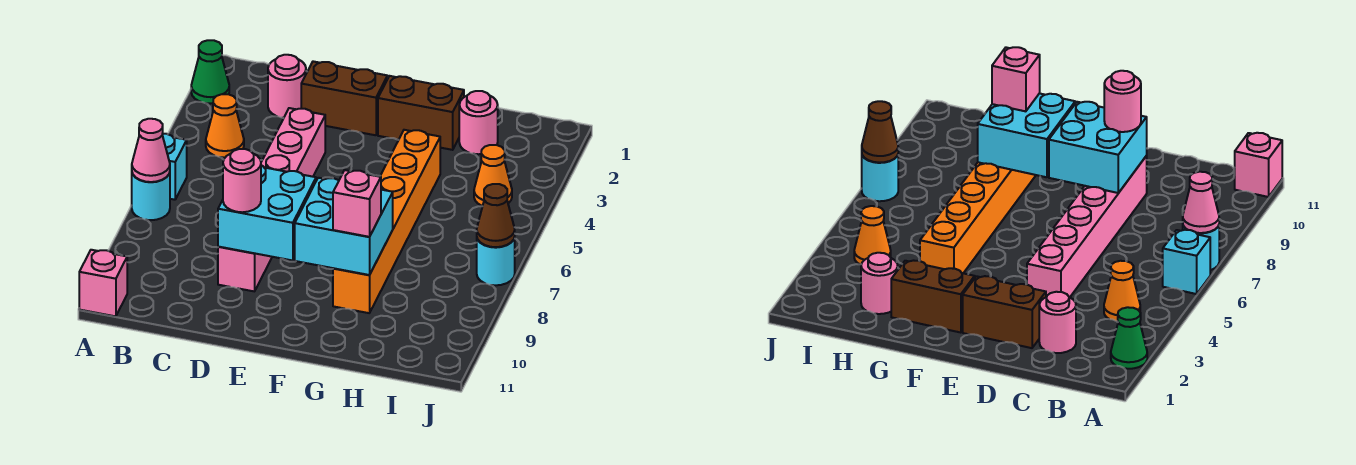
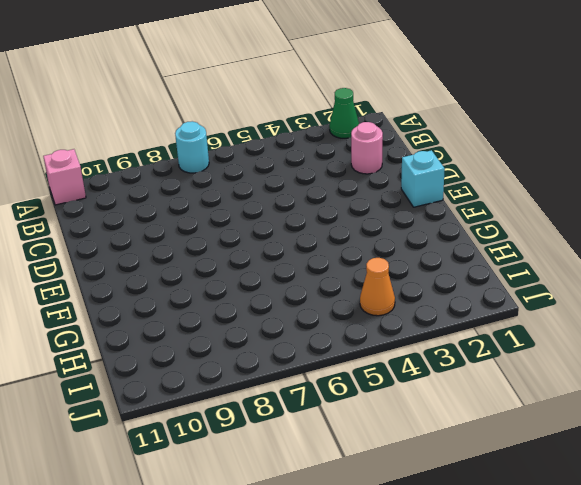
cyan 1x1 brick [401,150,445,207] -> cyan 1x1 brick moved to [162,134,187,200]
none -> orange 1x1 cone [206,94,244,157]
none -> brown 1x2 brick [301,61,387,135]
none -> pink 1x6 brick [218,108,325,291]

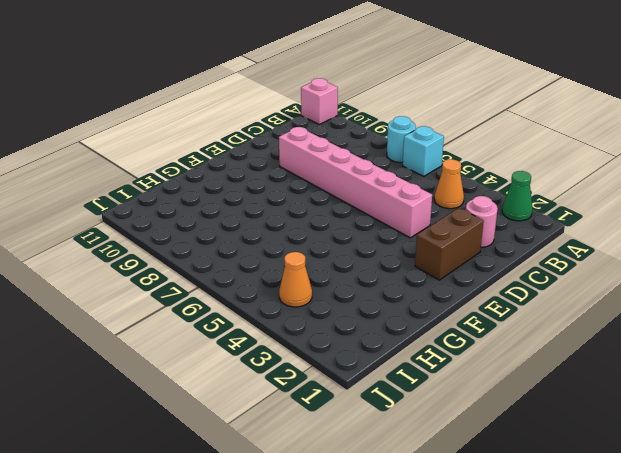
none -> brown 1x2 brick [378,76,464,150]
none -> orange 1x6 brick [333,130,440,313]
none -> pink 1x1 round brick [459,91,498,154]

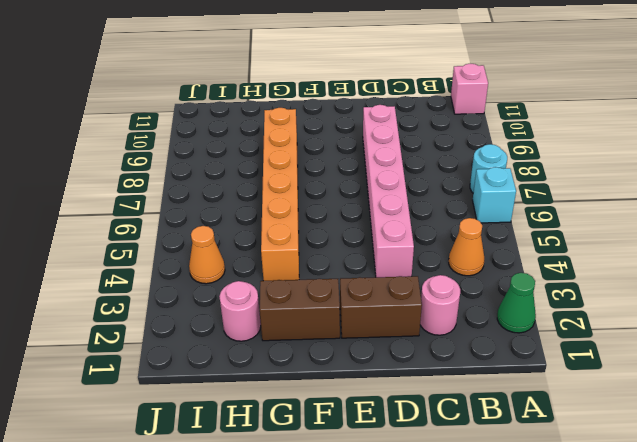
none -> cyan 1x1 round brick [477,237,515,285]
none -> pink 1x1 cone [132,119,170,182]
none -> cyan 2x2 brick [218,165,316,261]

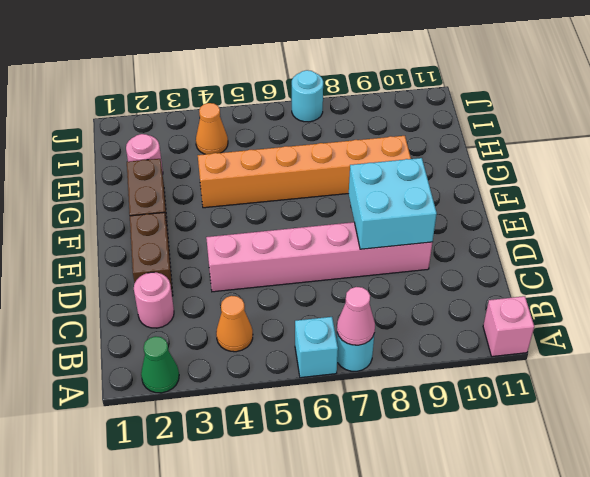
none -> cyan 2x2 brick [295,178,393,275]
none -> brown 1x1 cone [477,184,515,247]
none -> pink 1x1 round brick [223,149,261,212]

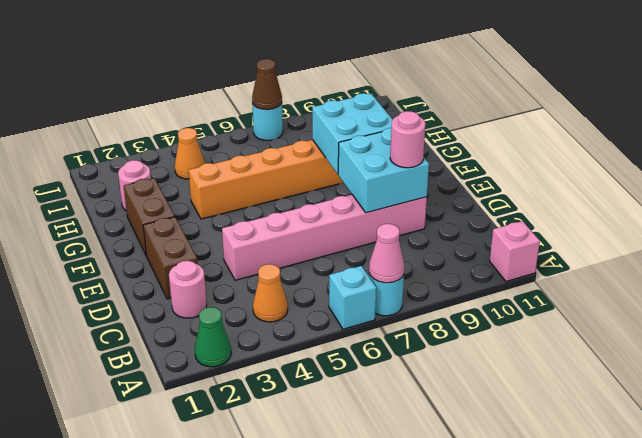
none -> pink 1x1 brick [333,170,381,237]

